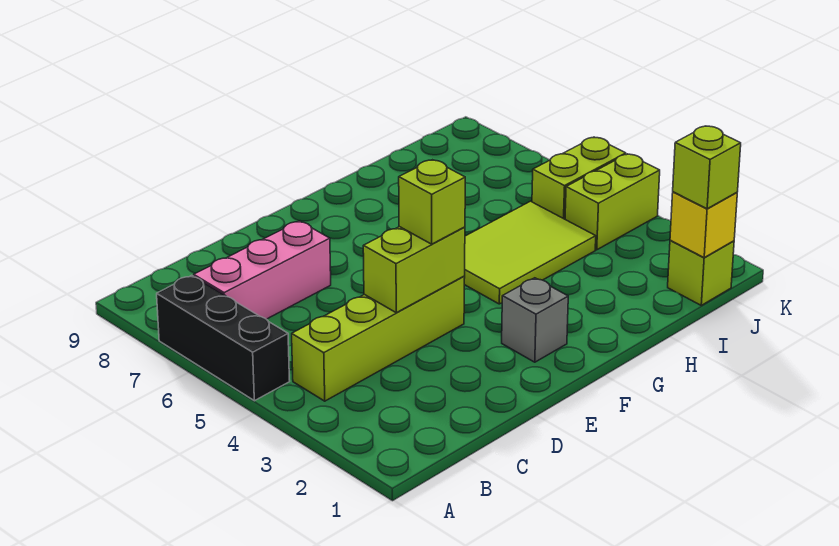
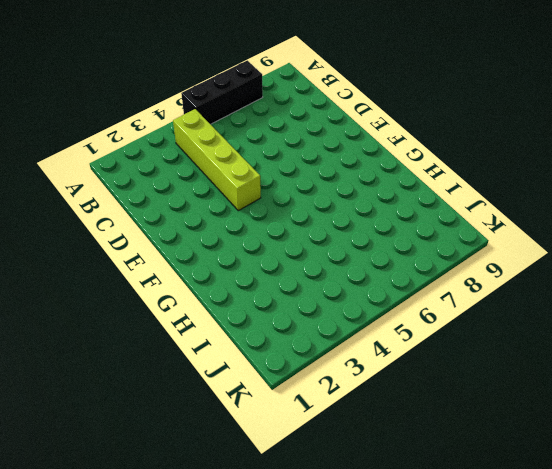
none -> pink 1x3 brick [194,221,331,319]
none -> grey 1x1 brick [502,278,568,362]
none -> lime 2x3 tile [464,201,596,304]

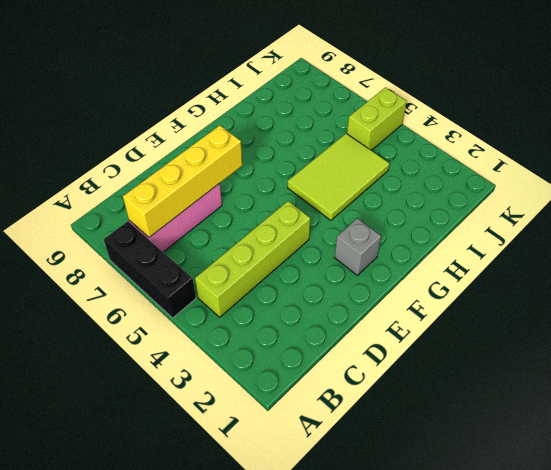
yellow 1x4 brick [123,125,242,237] -> none
none -> lime 1x1 brick [668,240,734,305]
none -> lime 1x2 brick [565,154,660,250]
none -> lime 1x2 brick [363,227,465,313]

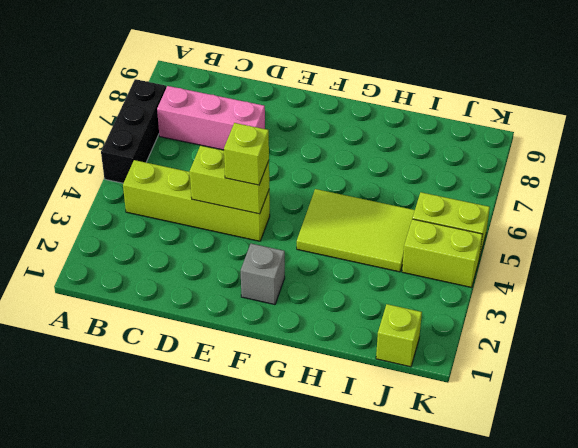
none -> yellow 1x1 brick [670,192,737,257]
none -> lime 1x1 brick [673,126,741,209]

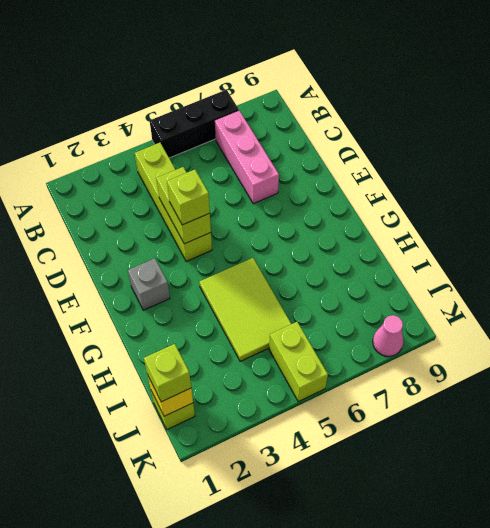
pink 1x1 cone [373,315,403,356] -> none
none -> lime 1x2 brick [565,154,660,250]

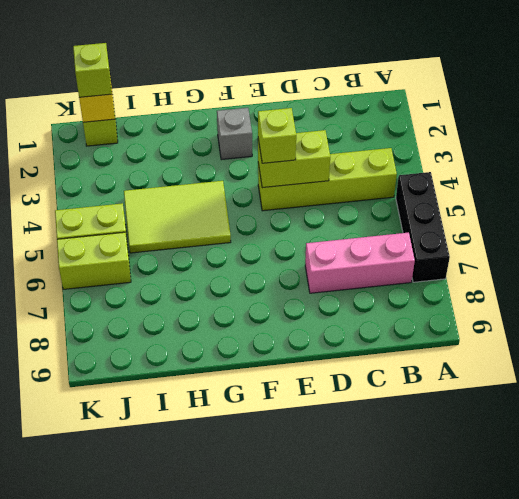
lime 1x2 brick [57,232,131,289] -> lime 1x2 brick moved to [565,154,660,250]

